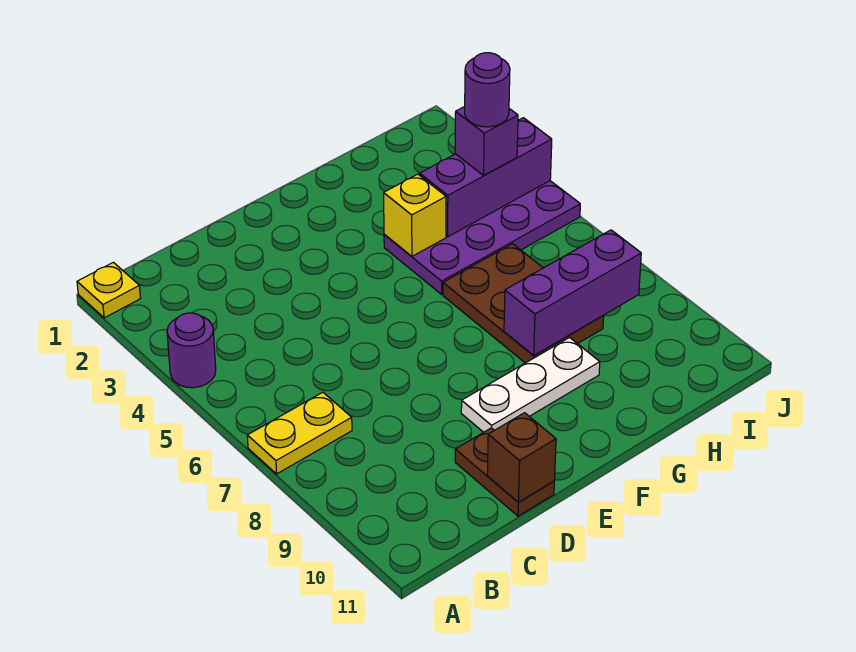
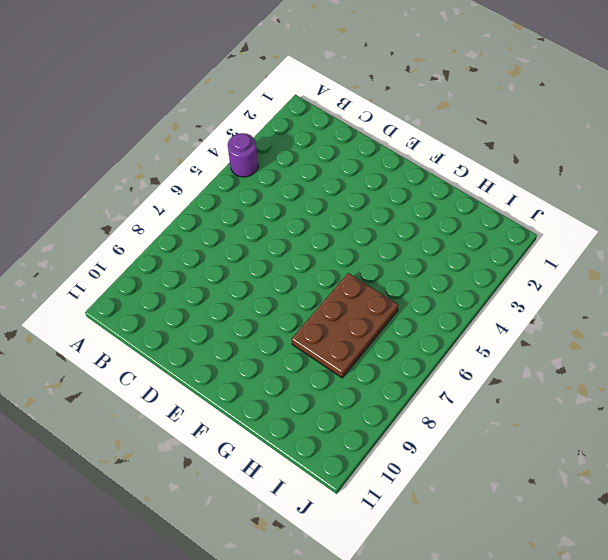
none -> yellow 1x1 plate [77,262,140,318]
none -> yellow 1x2 plate [247,392,352,474]
none -> brown 1x2 plate [455,428,554,516]

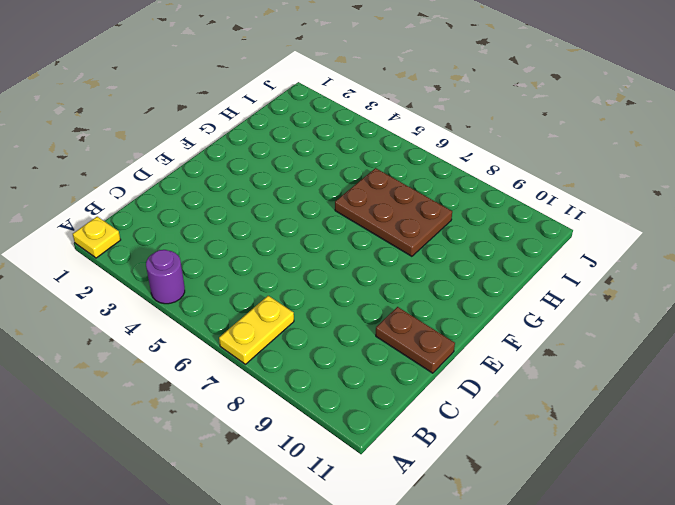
none -> white 1x3 plate [461,338,600,432]
none -> purple 2x4 plate [384,181,580,294]
none -> brown 1x1 brick [487,413,556,502]

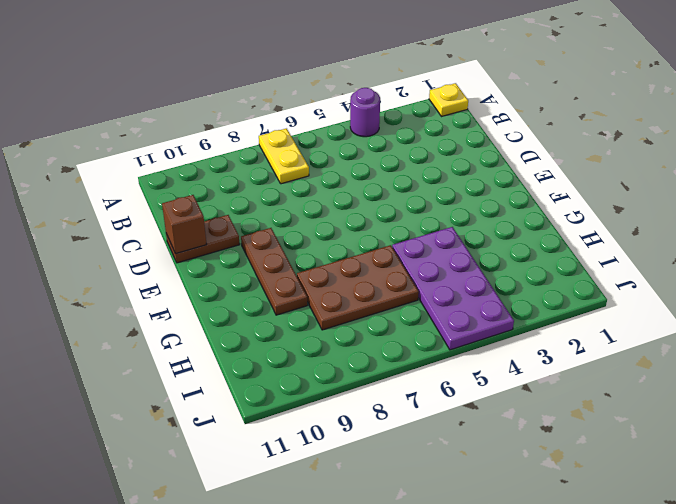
brown 1x3 plate [241,228,308,315] -> white 1x3 plate [461,338,600,432]
none -> yellow 1x1 brick [384,174,446,256]
none -> purple 1x3 brick [504,230,641,356]
none -> purple 1x3 brick [420,118,552,237]

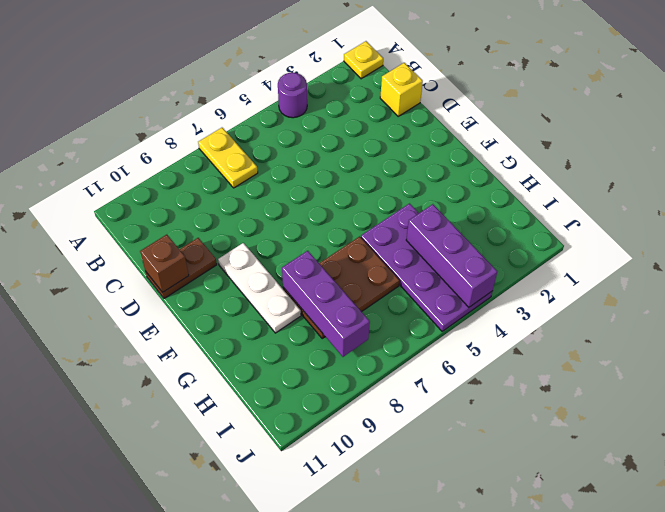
yellow 1x1 brick [380,63,423,116] -> yellow 1x1 brick moved to [384,174,446,256]
none -> purple 1x1 brick [455,107,518,175]
none -> purple 1x1 round brick [465,53,510,127]

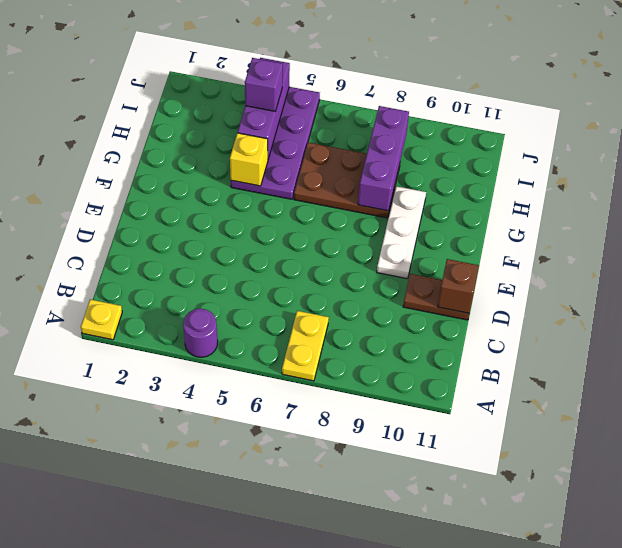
none -> purple 1x1 round brick [465,53,510,127]

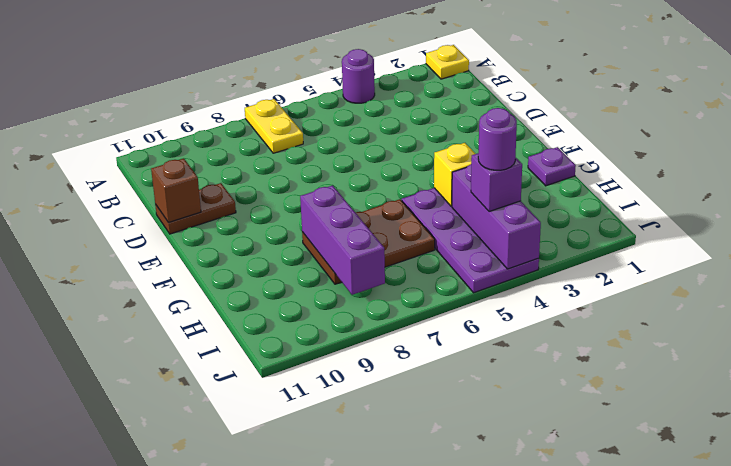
purple 1x1 plate [528,147,576,186] -> none
none -> white 1x3 plate [461,338,600,432]

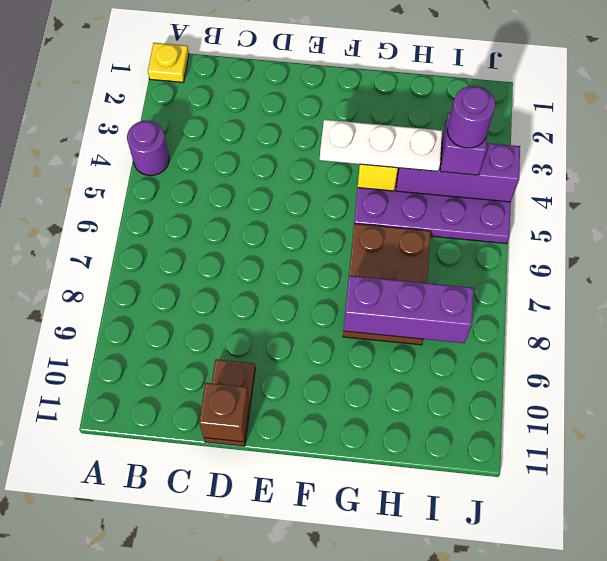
white 1x3 plate [320,120,442,171] -> white 1x3 plate moved to [461,338,600,432]
none -> yellow 1x2 plate [247,392,352,474]

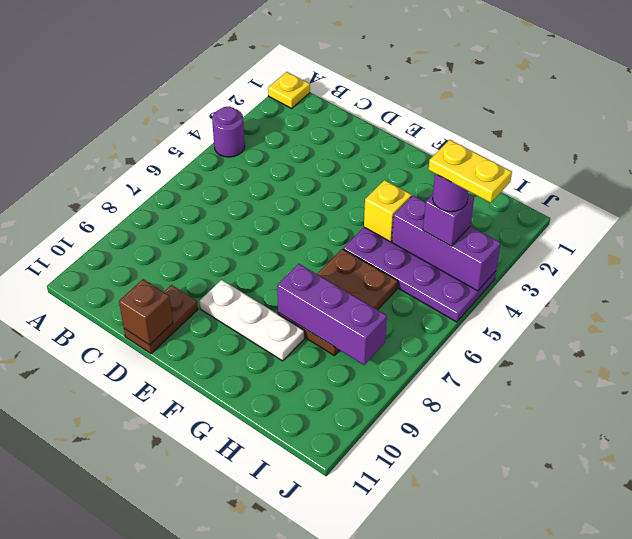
yellow 1x2 plate [429,140,512,203] -> yellow 1x2 plate moved to [247,392,352,474]

